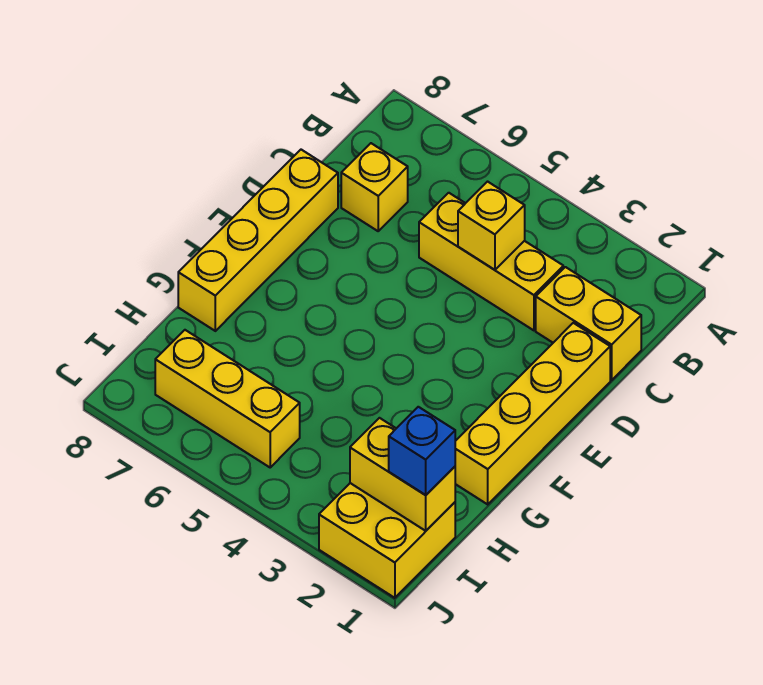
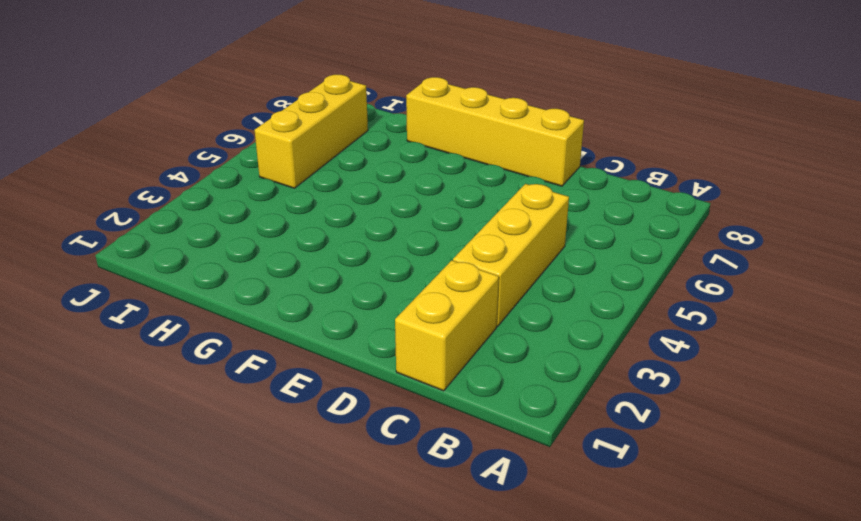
none -> yellow 1x1 brick [341,143,408,231]
none -> yellow 1x4 brick [455,323,610,504]

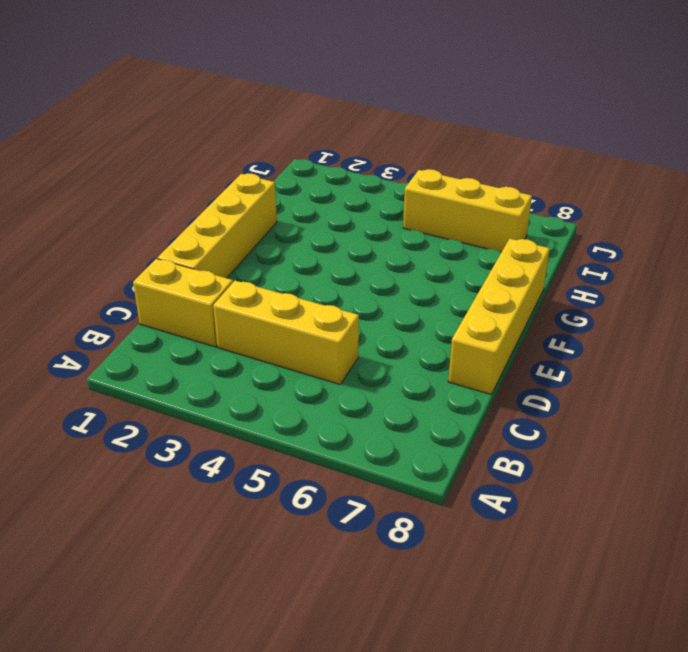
none -> yellow 1x1 brick [341,143,408,231]
none -> yellow 2x2 brick [319,483,455,598]

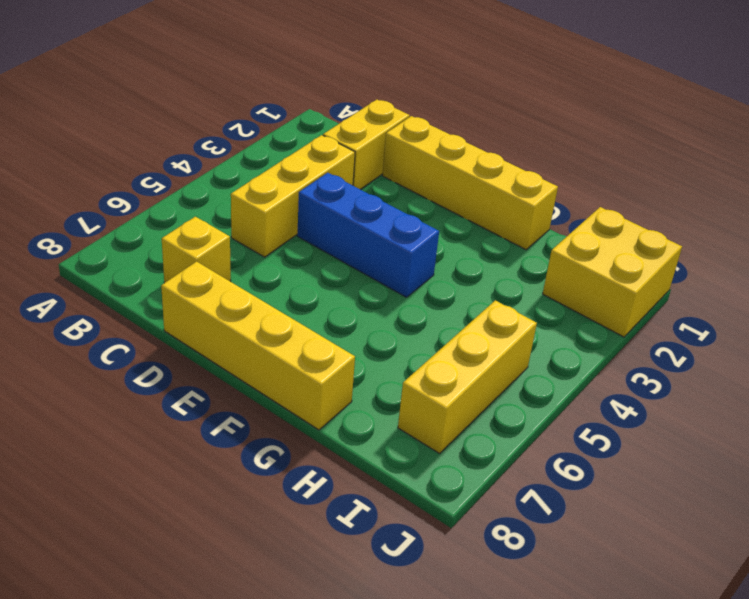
blue 1x3 brick [297,173,439,297] -> none
none -> yellow 1x1 brick [458,182,525,270]
none -> yellow 1x2 brick [350,418,455,531]

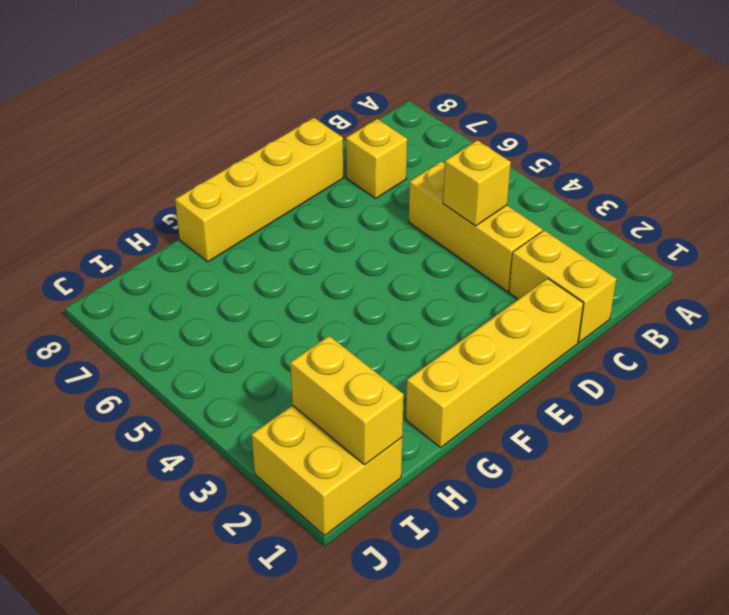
none -> yellow 1x3 brick [155,330,300,467]
none -> blue 1x1 brick [389,407,455,495]

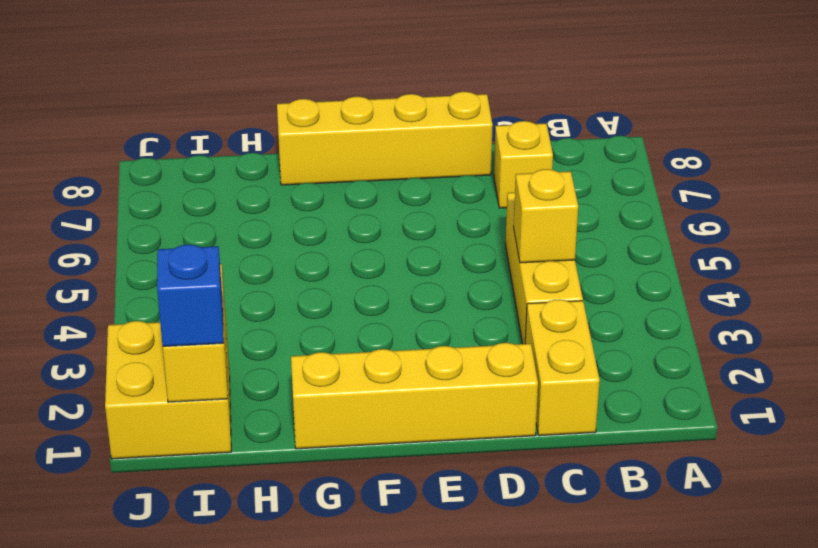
none -> yellow 1x3 brick [155,330,300,467]

